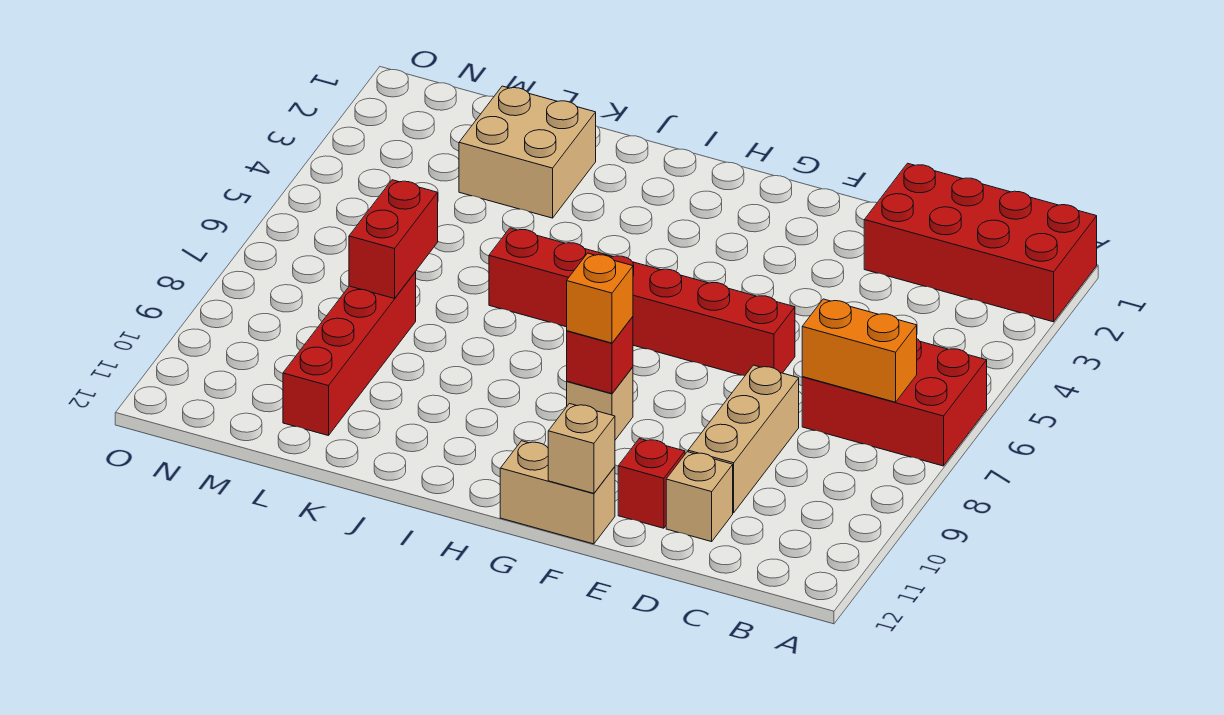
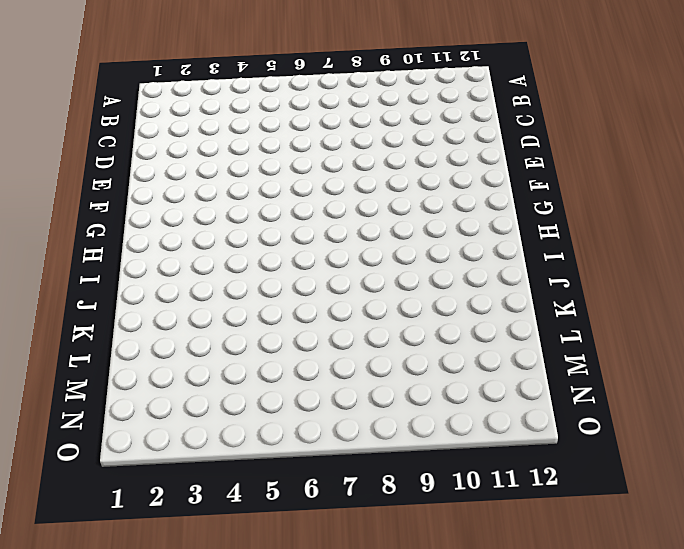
none -> red 2x4 brick [864,163,1097,322]
none -> red 2x3 brick [802,339,987,466]
none -> tan 1x3 brick [688,365,799,513]

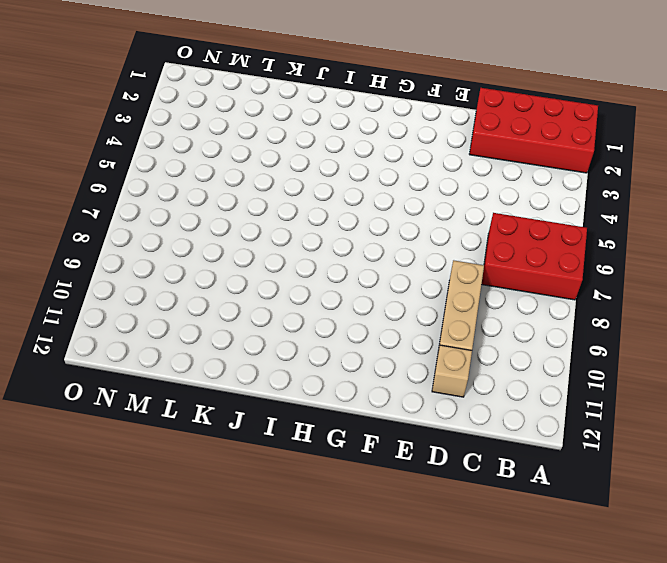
none -> red 1x6 brick [489,228,795,376]
none -> red 1x1 brick [618,438,685,528]
none -> tan 1x2 brick [500,441,615,544]

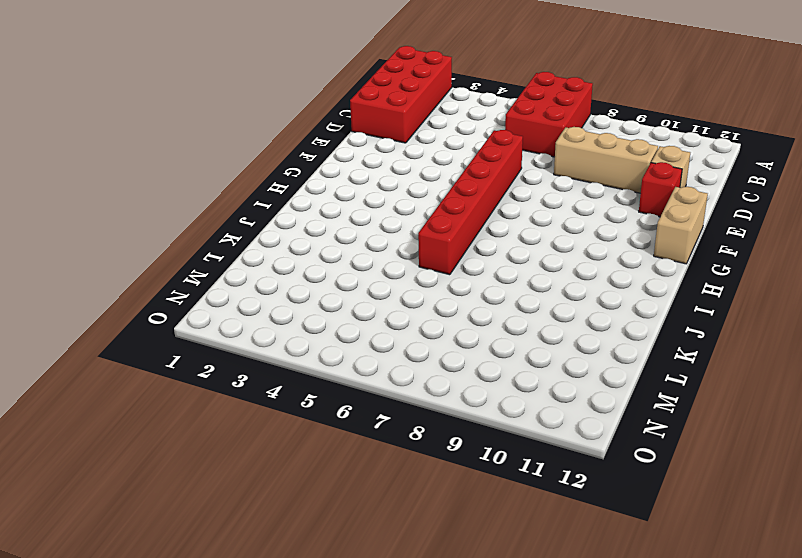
none -> tan 1x1 brick [567,367,633,440]
none -> tan 2x2 brick [459,86,596,218]
none -> red 1x4 brick [283,272,416,436]

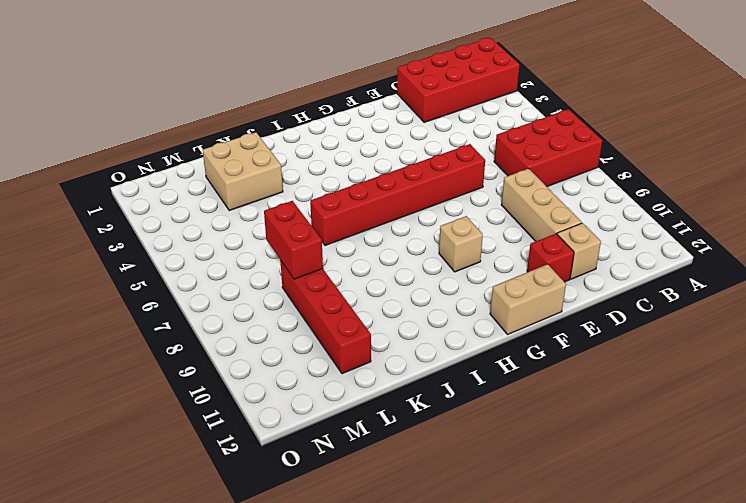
none -> orange 1x2 brick [802,299,917,402]
none -> tan 1x1 brick [548,404,615,493]
none -> red 1x1 brick [567,317,633,394]

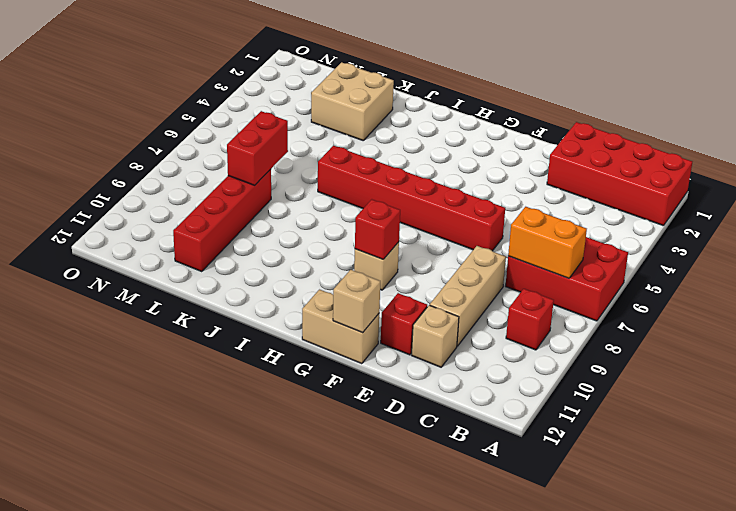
red 1x1 brick [506,289,554,350] -> none
none -> orange 1x1 brick [567,253,633,343]

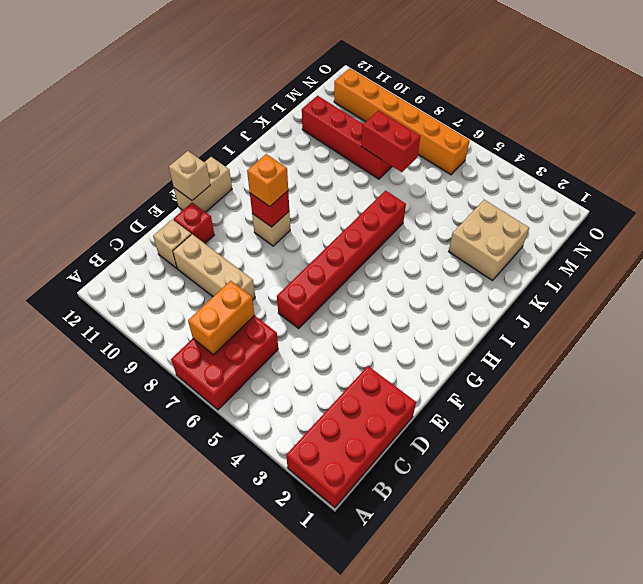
orange 1x6 brick [334,68,470,175] -> none

